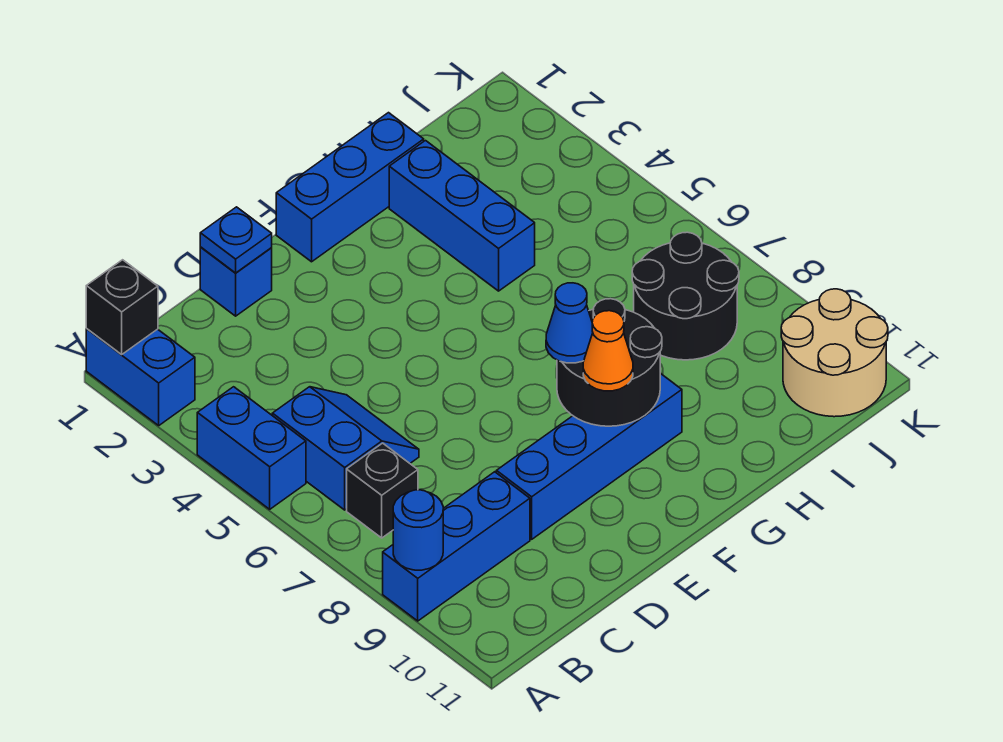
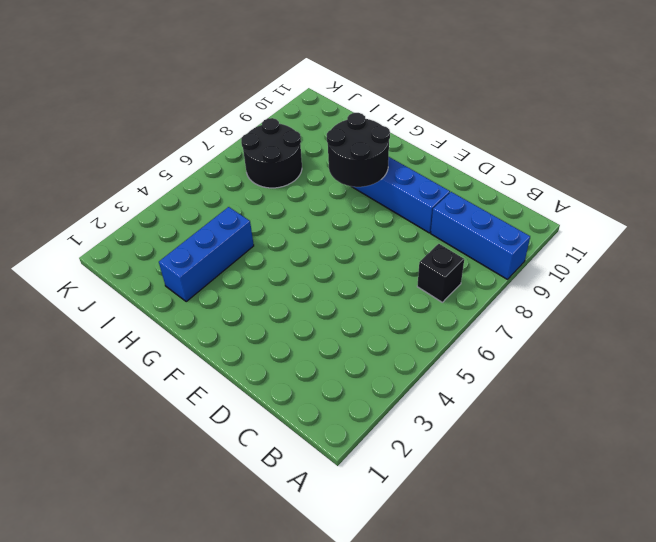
none -> blue 1x2 brick [86,329,195,425]
none -> blue 1x2 brick [197,387,306,509]
none -> blue 2x2 slope [272,387,419,510]

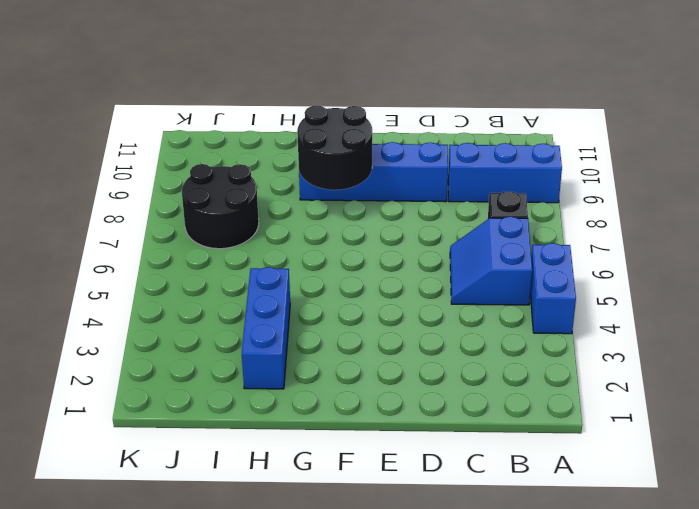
none -> blue 1x2 brick [86,329,195,425]
none -> blue 1x1 brick [200,247,272,316]
none -> blue 1x3 brick [276,113,424,262]

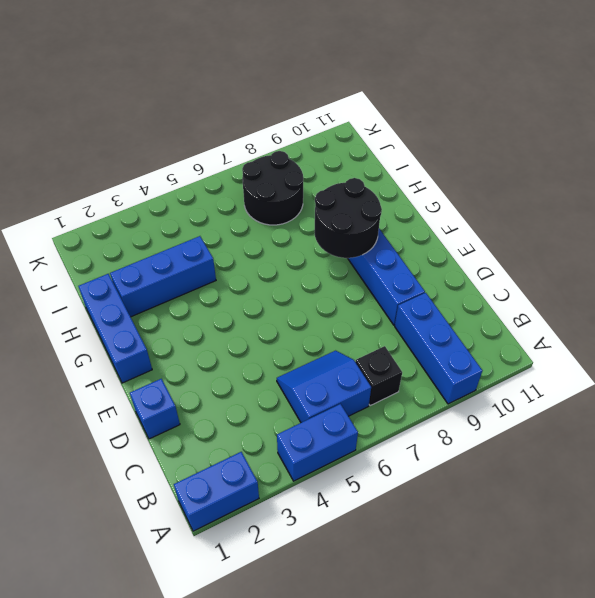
none -> tan 2x2 round brick [781,289,888,417]
none -> black 1x1 brick [86,260,158,354]
none -> blue 1x1 round brick [393,490,443,570]

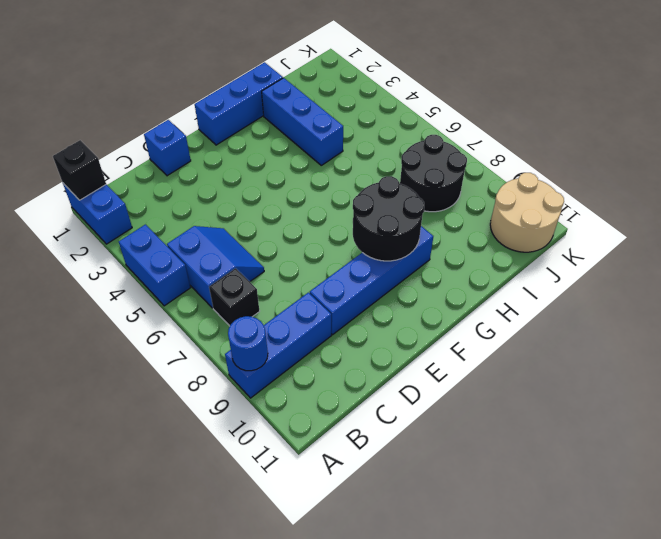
none -> blue 1x1 plate [200,207,272,273]
none -> blue 1x1 cone [546,283,593,363]
none -> orange 1x1 cone [583,311,633,391]

